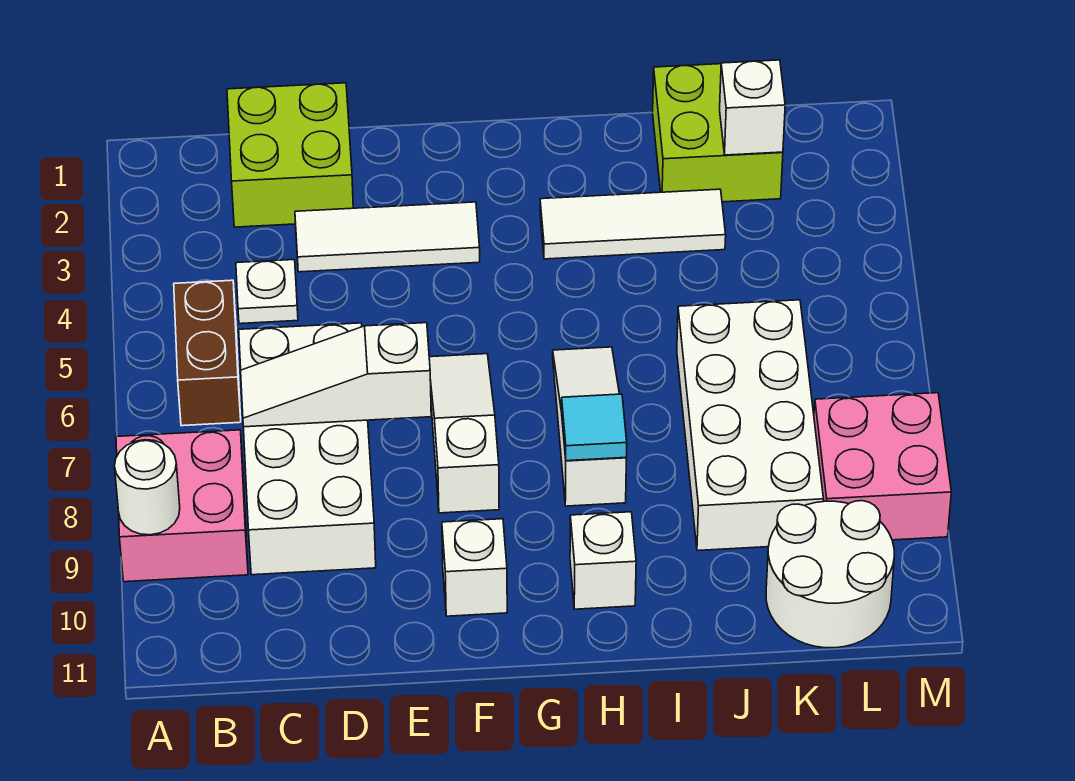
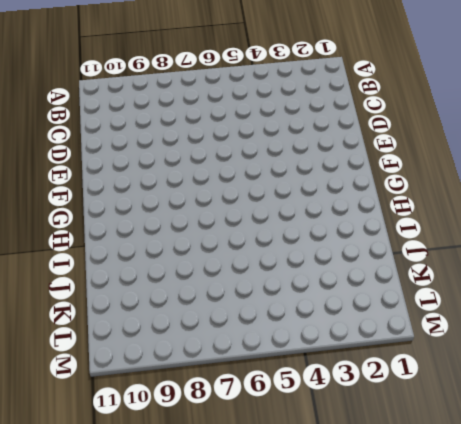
none -> pink 2x2 brick [116,430,248,582]
none -> brown 1x2 brick [174,280,241,426]
none -> lime 2x2 brick [227,83,353,227]

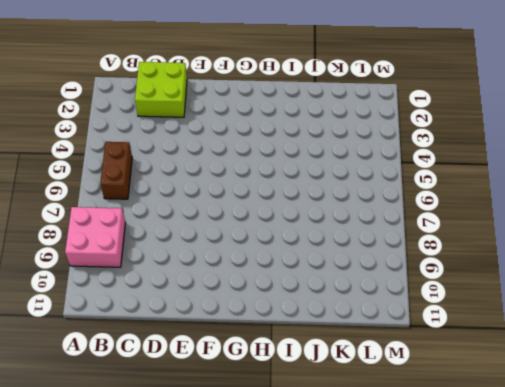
none -> white 1x1 plate [236,260,298,324]
none -> white 2x4 brick [239,323,376,575]
none -> white 1x3 tile [295,202,480,272]

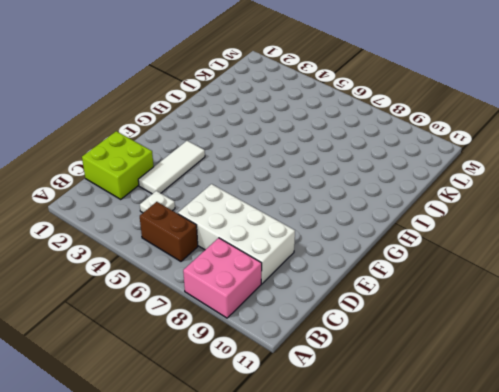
none -> white 1x3 slope [429,354,499,513]
none -> white 1x1 brick [442,519,507,616]
none -> white 1x3 tile [540,189,726,259]

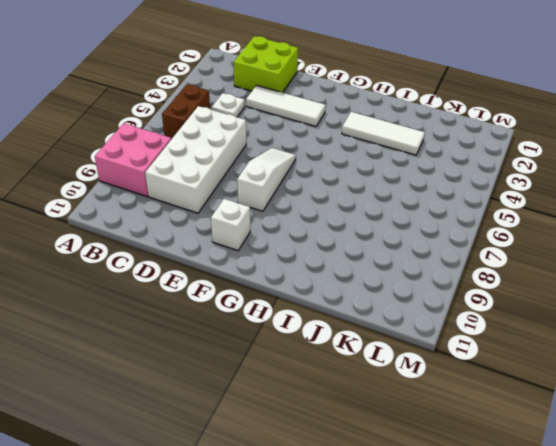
none -> white 1x3 slope [553,347,626,506]
none -> white 1x1 brick [570,512,636,609]
none -> lime 2x2 brick [653,64,783,202]

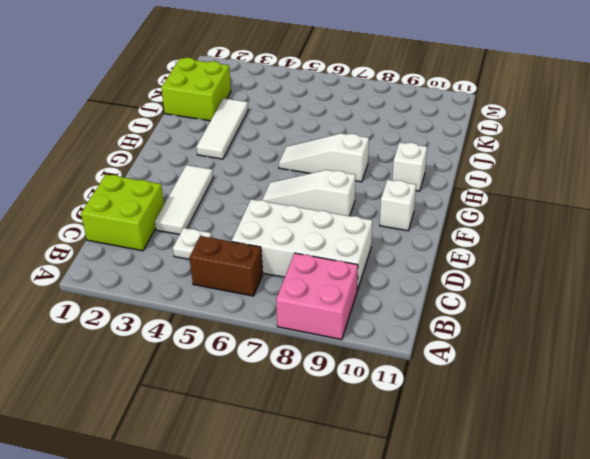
none -> white 2x4 brick [677,300,824,551]
none -> white 2x2 round brick [766,501,894,648]
none -> pink 2x2 brick [814,393,951,540]

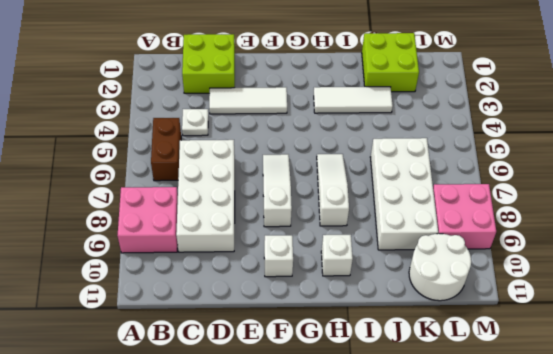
none -> white 1x1 round brick [115,440,180,535]
none -> white 1x3 slope [241,323,431,427]
none -> cyan 1x1 tile [561,394,627,461]

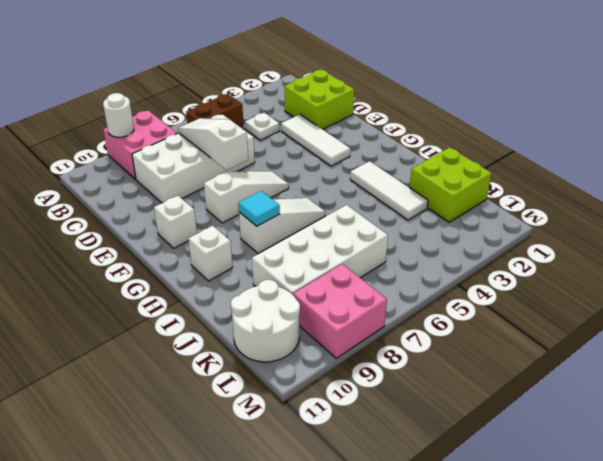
none -> white 1x1 brick [720,60,785,155]

